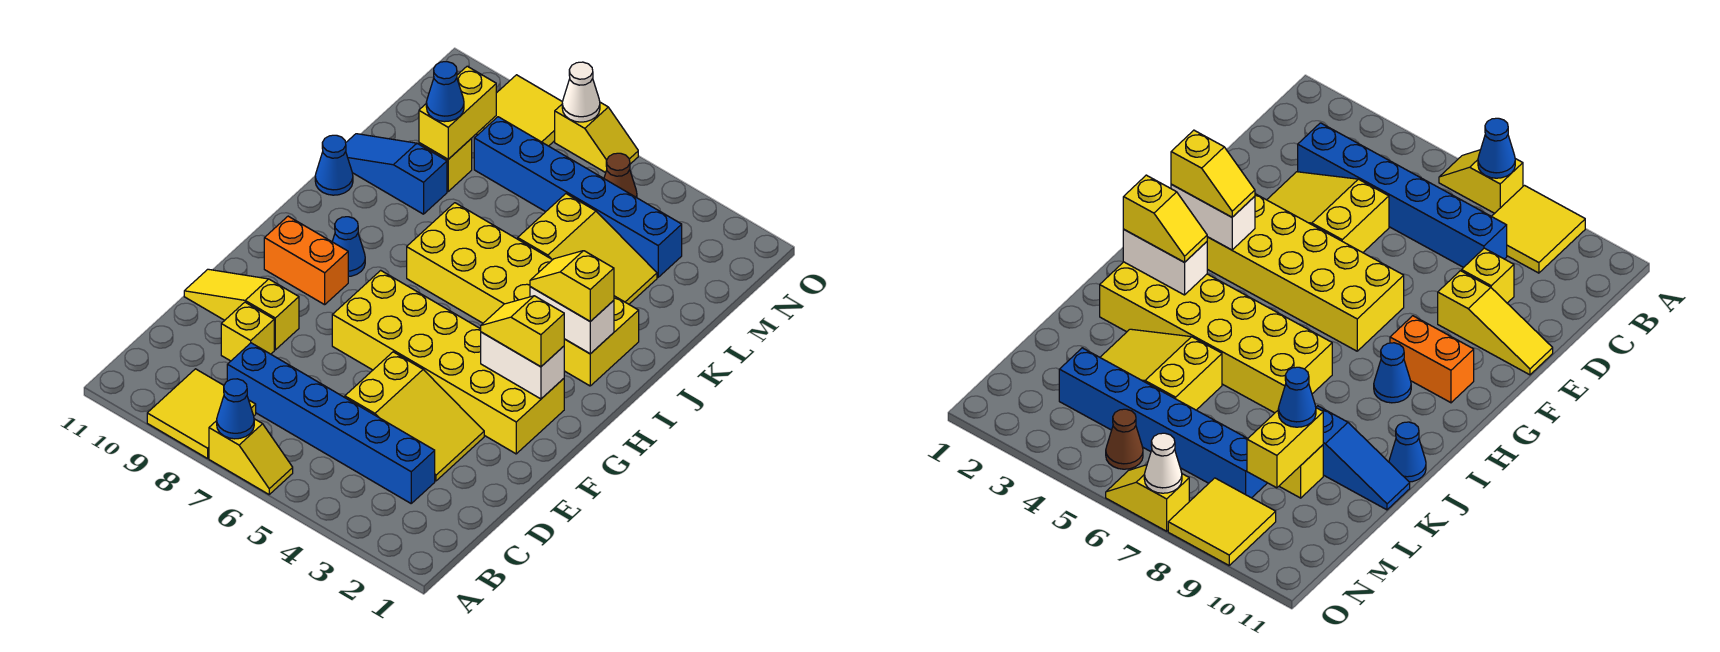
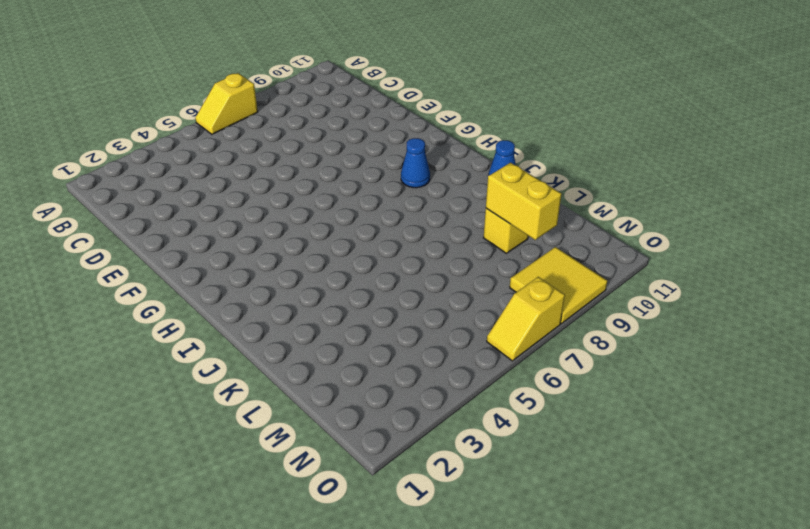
none -> yellow 2x2 tile [147,369,256,458]
none -> blue 1x6 brick [227,343,435,503]
none -> yellow 2x3 slope [345,352,484,481]

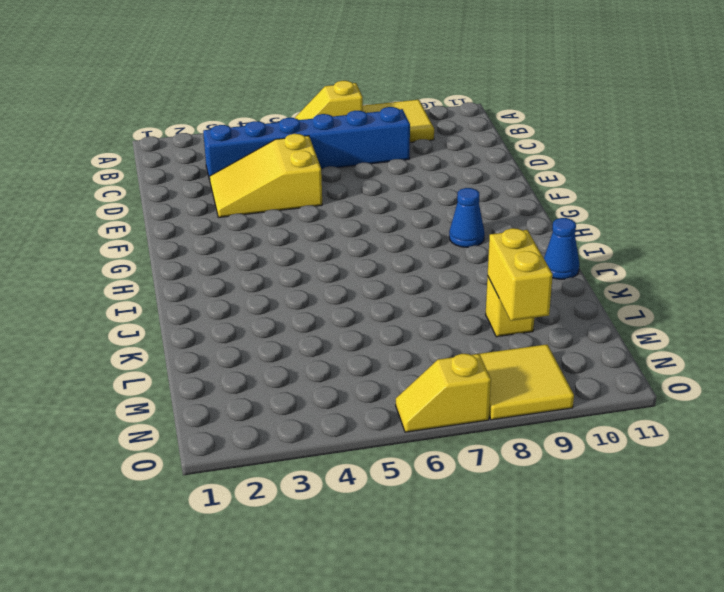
none -> yellow 1x1 brick [221,302,274,361]
none -> yellow 1x3 slope [184,269,299,350]
none -> yellow 2x6 brick [332,270,564,454]

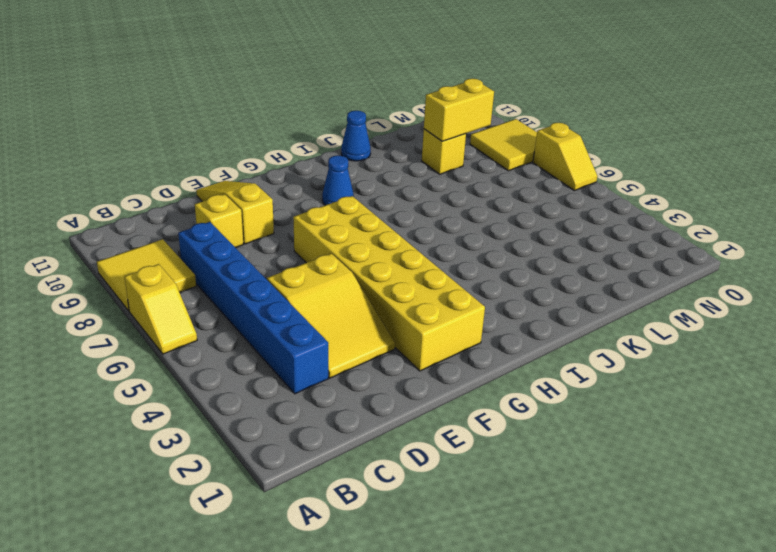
none -> orange 1x2 brick [264,216,348,305]
none -> yellow 2x6 brick [407,203,639,386]
none -> yellow 2x3 slope [518,194,657,304]

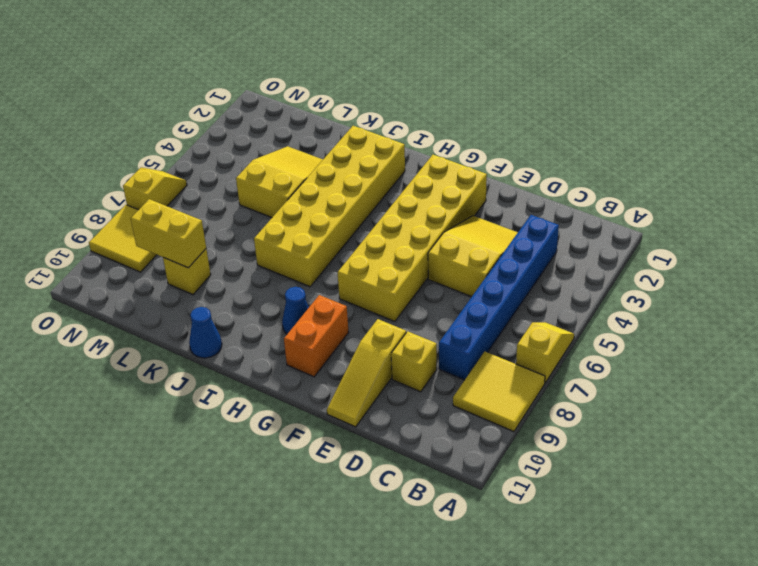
none -> blue 1x3 slope [346,134,447,214]
none -> blue 1x6 brick [474,117,682,277]
none -> brown 1x1 cone [604,153,637,198]

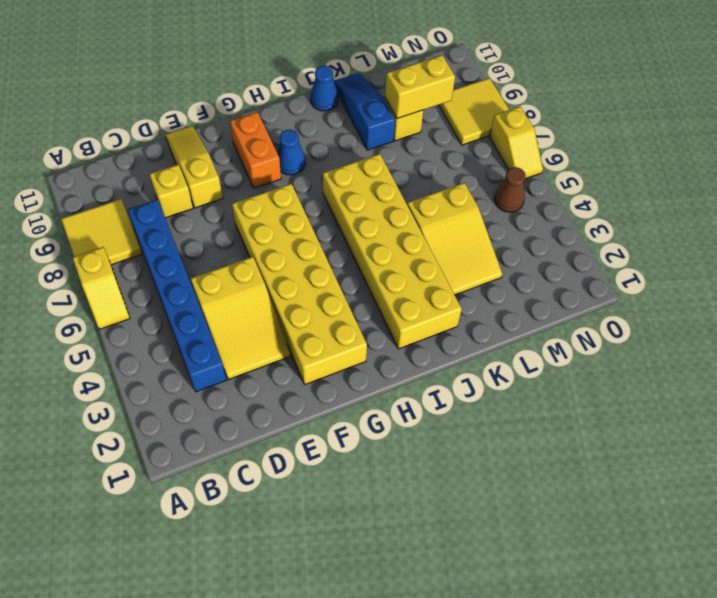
none -> blue 1x6 brick [474,117,682,277]
none -> blue 1x1 cone [217,379,254,439]
none -> white 1x2 brick [481,332,564,399]

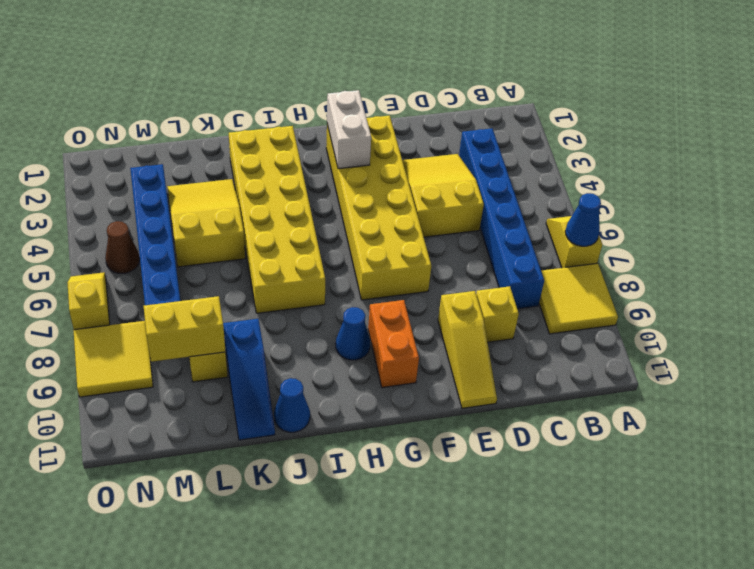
none -> white 1x2 brick [530,287,614,354]
none -> white 1x1 cone [562,62,600,122]
none -> yellow 1x2 slope [481,296,564,367]

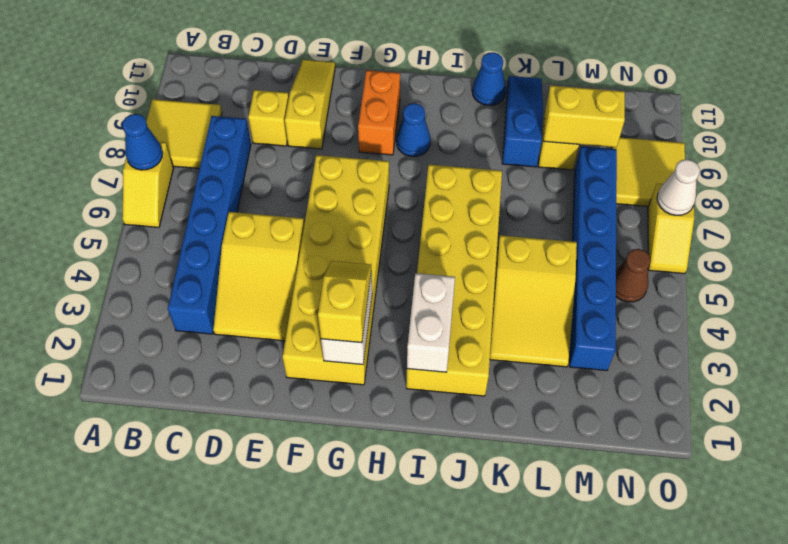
none -> yellow 1x2 slope [530,251,614,321]
none -> blue 1x1 cone [426,62,464,122]

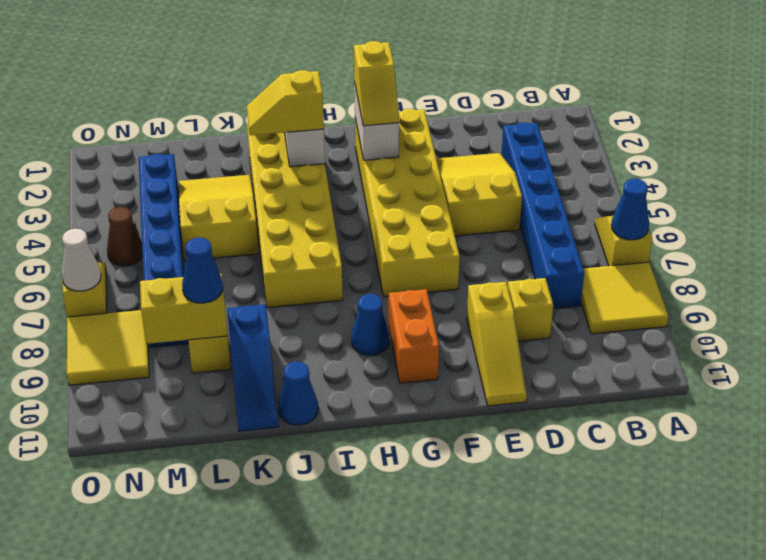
yellow 1x2 slope [247,70,324,135] -> yellow 1x2 slope turned to [530,251,614,321]

